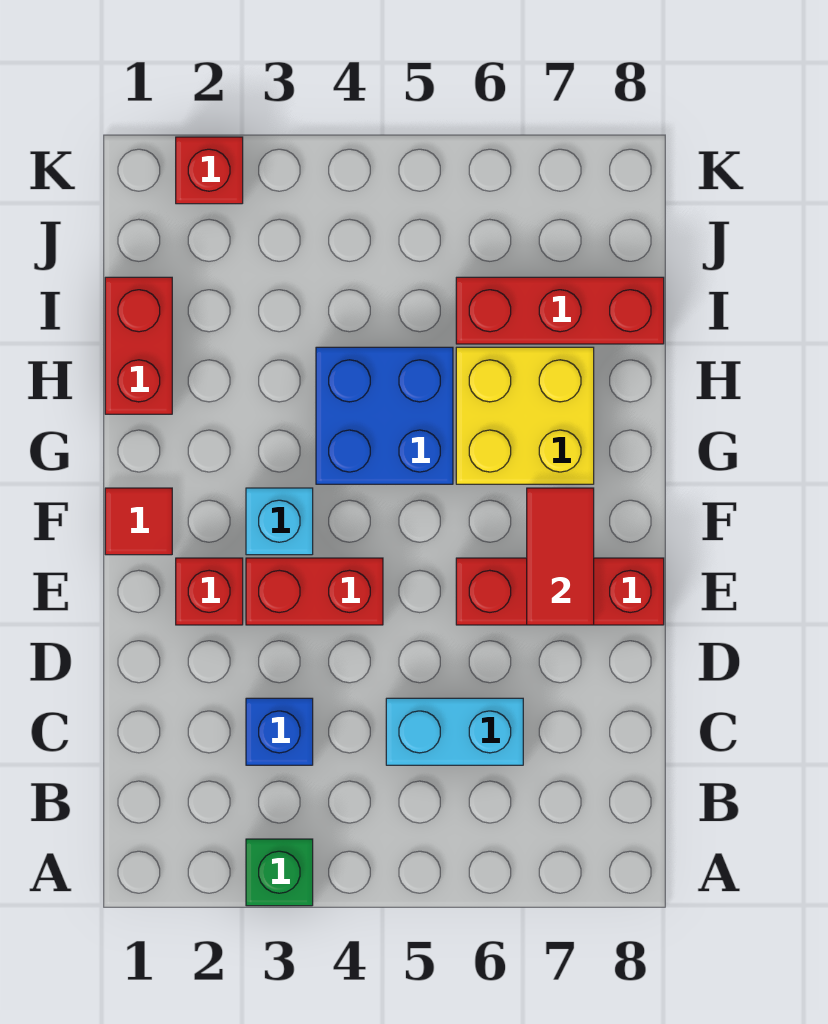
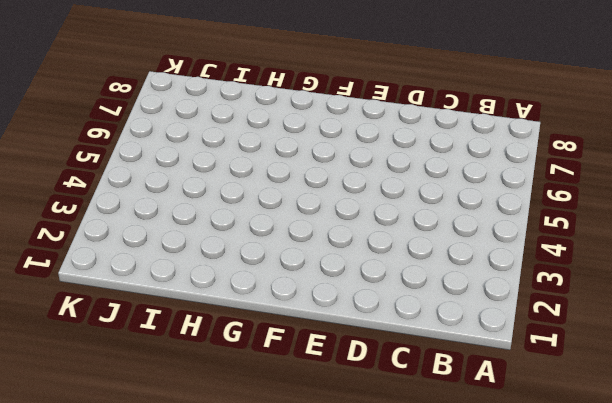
none -> green 1x1 brick [246,839,313,906]
none -> blue 1x1 brick [246,698,313,765]
none -> cyan 1x2 brick [386,698,523,765]

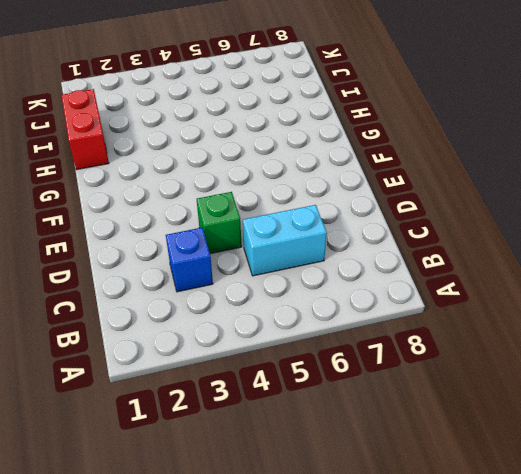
green 1x1 brick [197,192,242,254] -> green 1x1 brick moved to [246,839,313,906]
none -> red 1x1 brick [176,558,243,625]
none -> red 1x2 brick [246,558,383,625]
none -> red 1x3 brick [456,558,664,625]

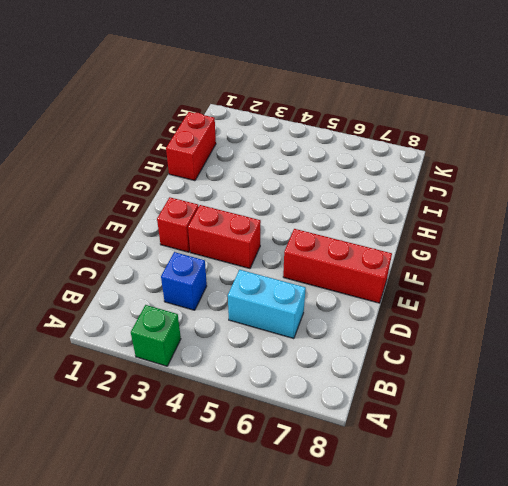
none -> red 1x1 tile [105,488,172,555]
none -> cyan 1x1 brick [246,488,313,555]
none -> blue 2x2 brick [316,347,453,484]

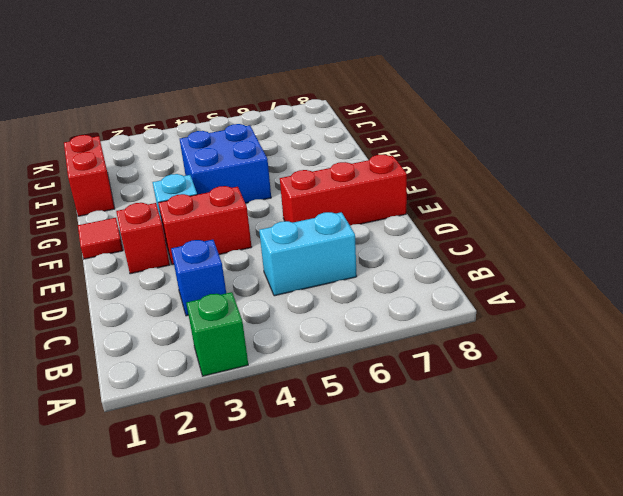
none -> yellow 2x2 brick [456,347,594,484]
none -> red 1x3 brick [456,277,664,344]
none -> red 1x1 brick [176,137,243,204]

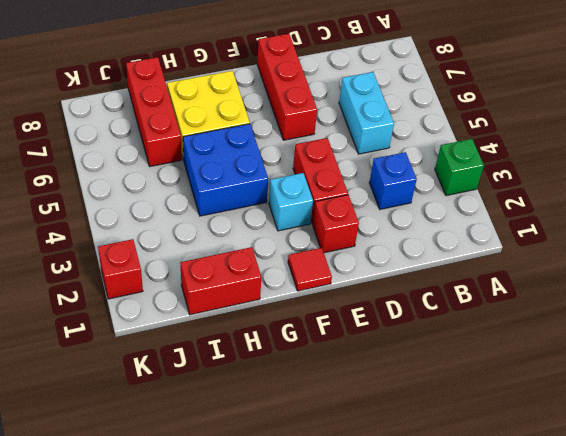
none -> red 1x2 tile [527,488,594,625]

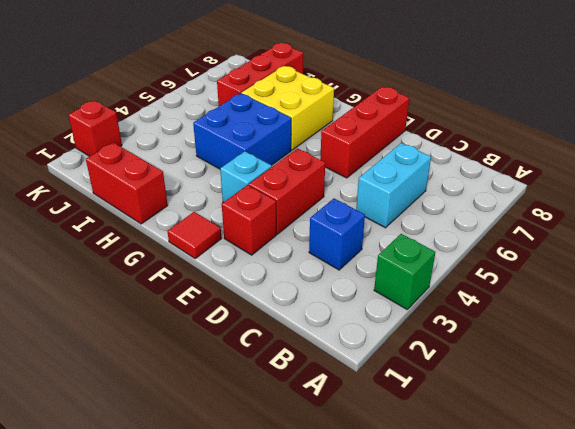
none -> red 1x2 tile [527,488,594,625]

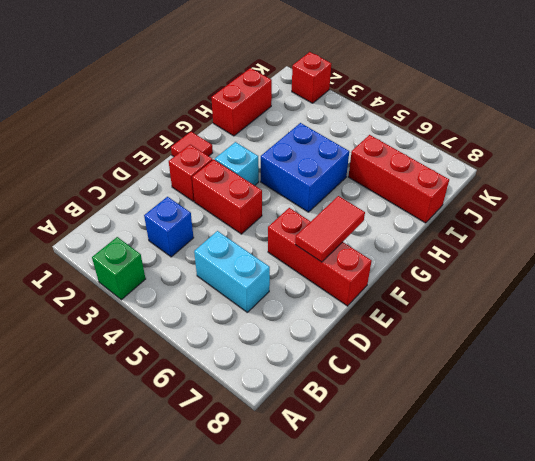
none -> yellow 2x2 brick [456,347,594,484]

